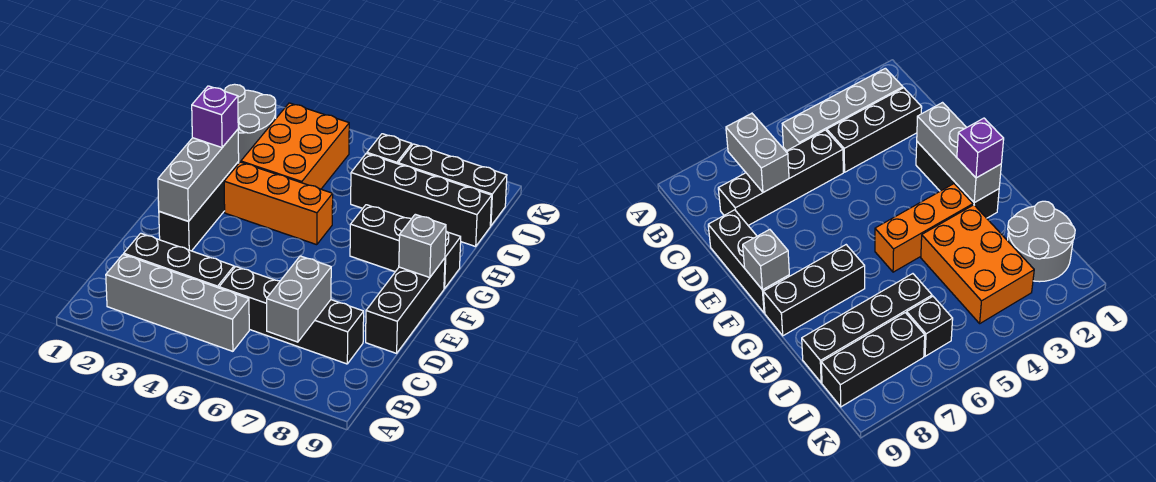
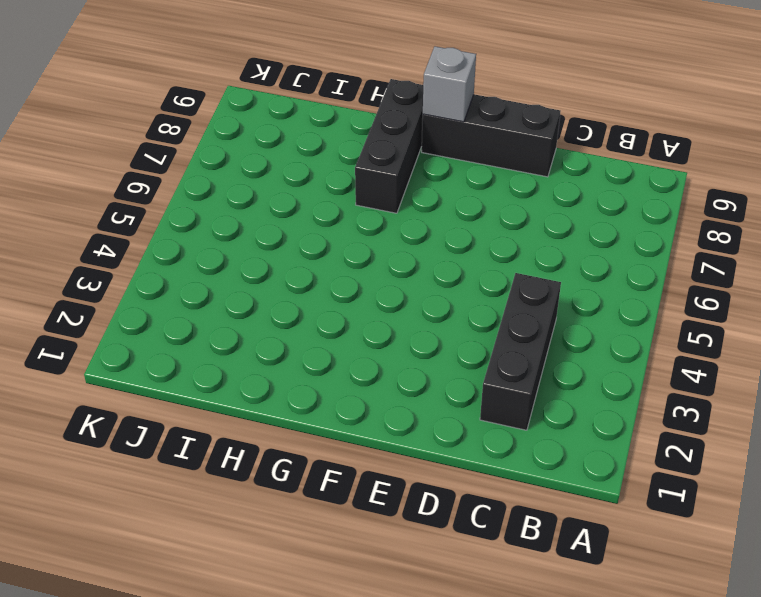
none -> grey 1x4 brick [106,254,249,351]
none -> black 1x4 brick [219,267,364,364]
none -> black 1x3 brick [159,162,239,251]

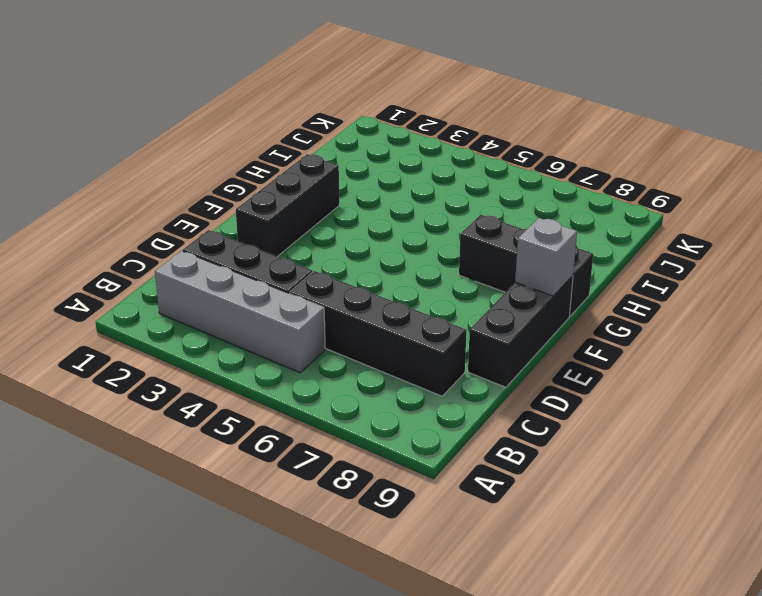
none -> orange 1x3 brick [224,162,333,245]
none -> orange 2x3 brick [241,103,350,189]
none -> grey 2x2 round brick [225,84,276,163]

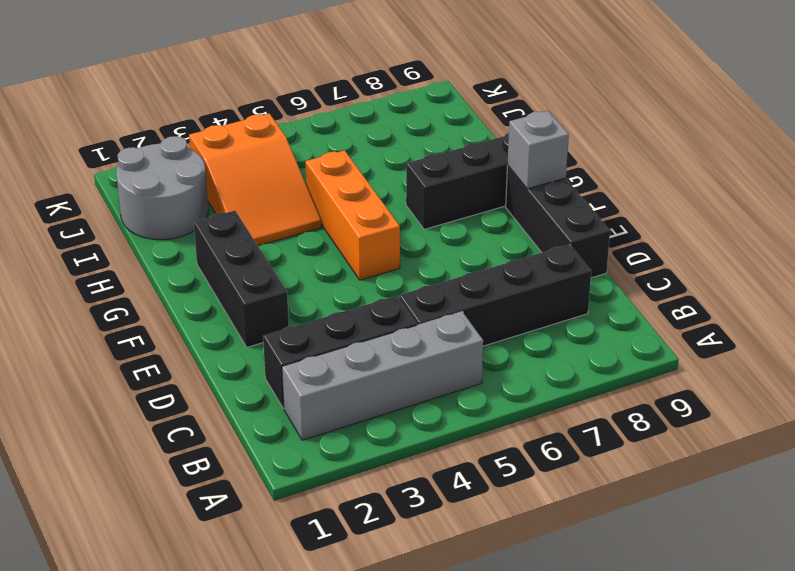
orange 1x3 brick [305,150,400,280] -> orange 1x3 brick turned to [224,162,333,245]
orange 2x3 slope [189,114,321,246] -> orange 2x3 brick [241,103,350,189]
none -> black 1x4 brick [351,153,492,247]
none -> black 1x1 brick [367,134,412,164]
none -> black 1x3 brick [398,144,507,226]

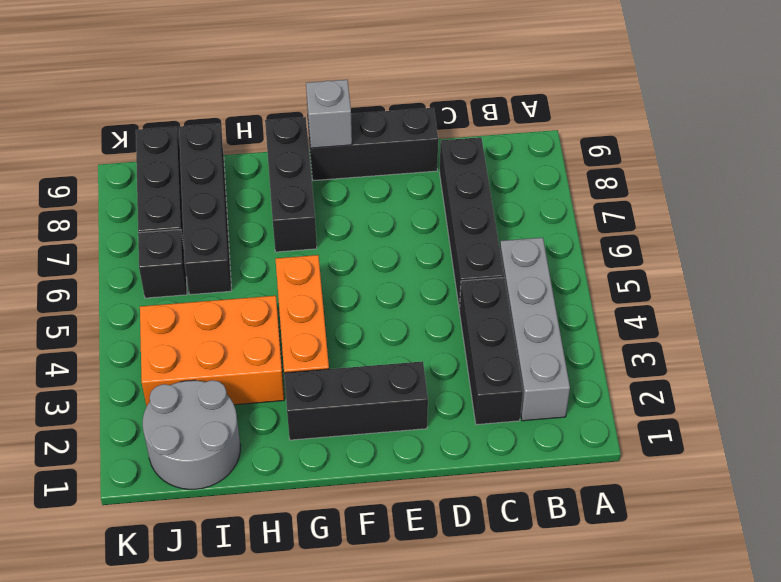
none -> grey 1x2 brick [267,256,331,342]
none -> grey 1x3 brick [158,129,239,221]
none -> purple 1x1 brick [192,86,238,147]

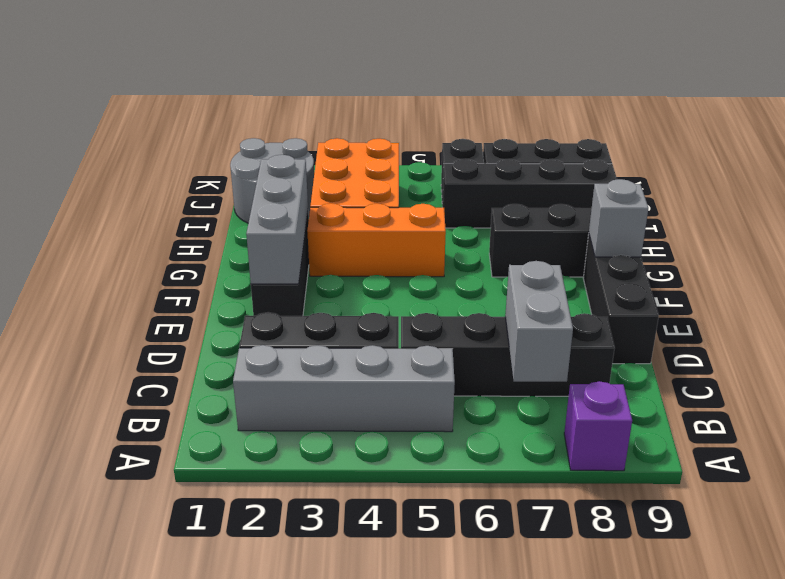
purple 1x1 brick [564,381,632,471] -> purple 1x1 brick moved to [192,86,238,147]

